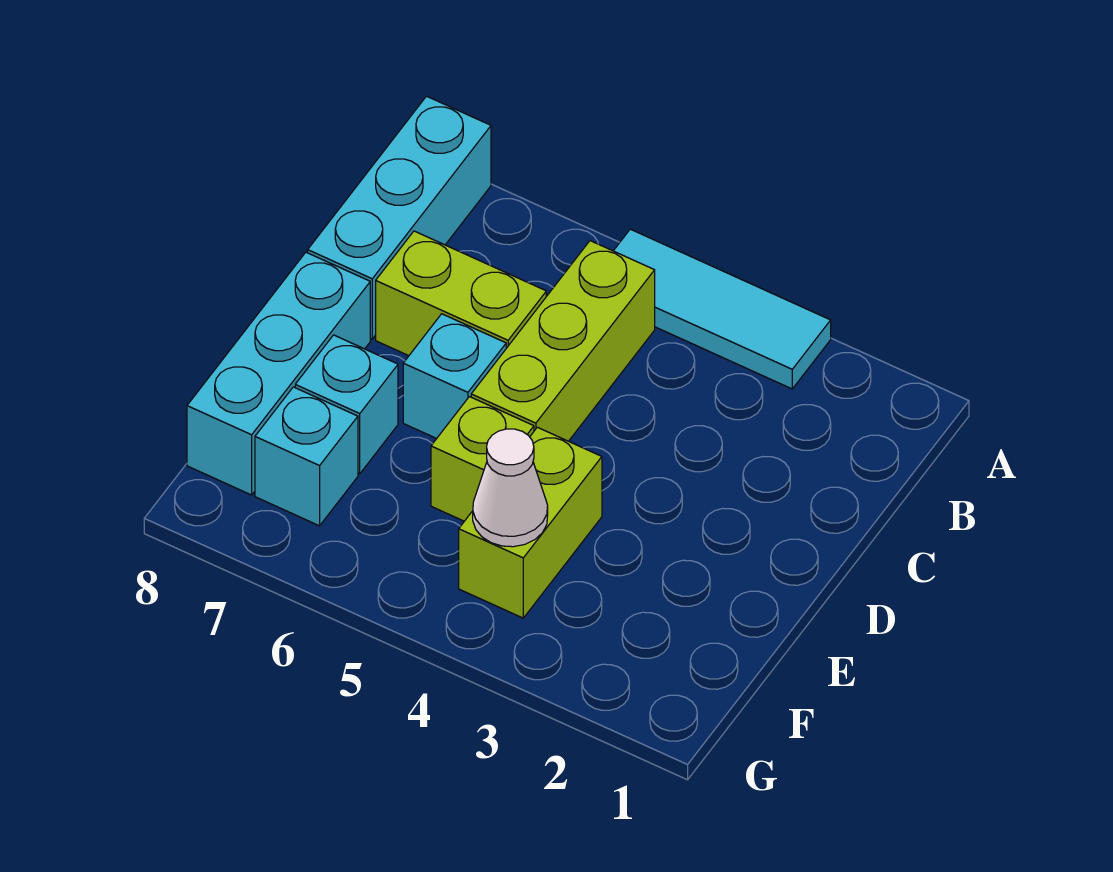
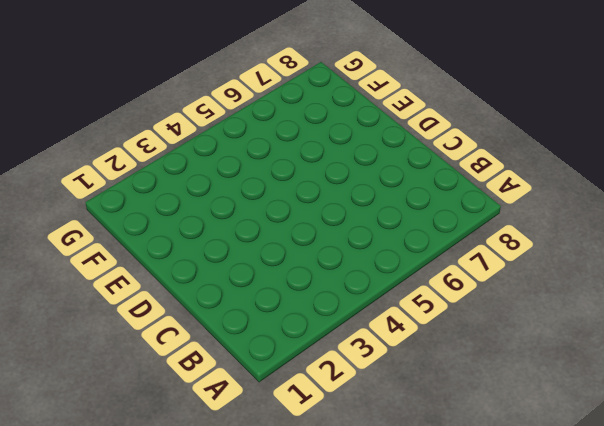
none -> cyan 1x3 tile [614,229,831,389]
none -> cyan 1x3 brick [308,96,491,339]

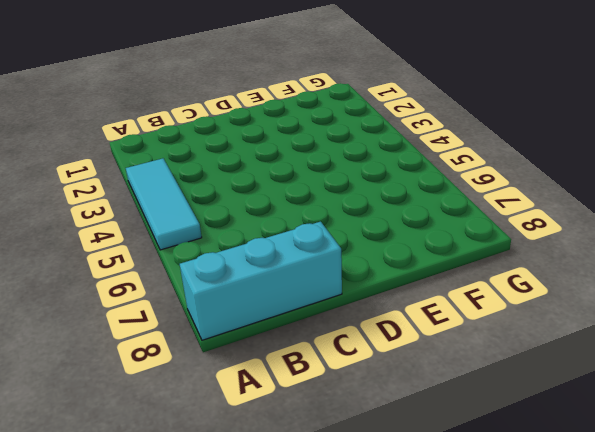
none -> lime 1x3 brick [471,241,655,441]
none -> lime 1x2 brick [376,231,546,356]

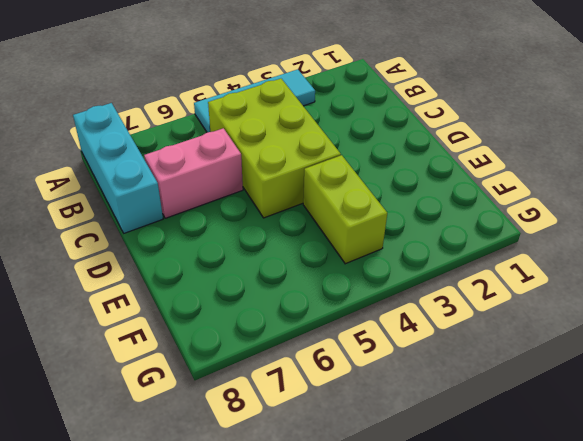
lime 2x3 brick [208,79,341,218] -> lime 1x3 brick [471,241,655,441]
pink 1x2 brick [144,128,243,218] -> lime 1x2 brick [376,231,546,356]
none -> cyan 1x1 brick [403,314,506,439]
none -> cyan 1x3 brick [187,252,370,495]

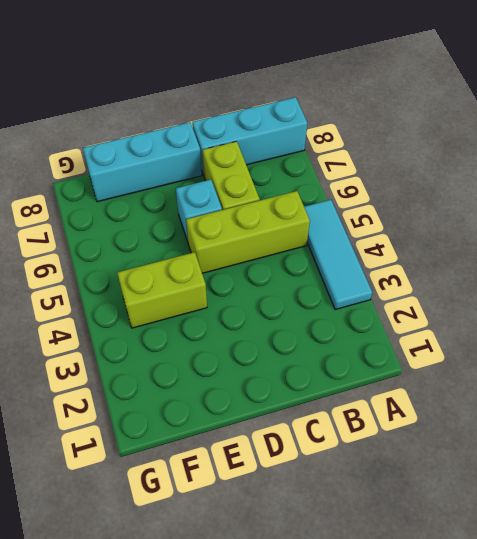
none -> lime 1x1 brick [431,397,534,521]
none -> cyan 1x1 brick [295,335,398,474]

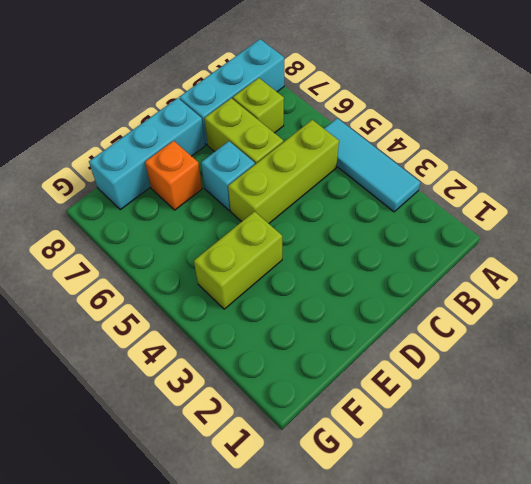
lime 1x1 brick [233,78,284,133] -> lime 1x1 brick moved to [431,397,534,521]
orange 1x1 brick [145,141,202,210] -> cyan 1x1 brick [295,335,398,474]
none -> cyan 1x1 brick [255,387,358,526]
none -> white 1x1 cone [473,429,548,547]

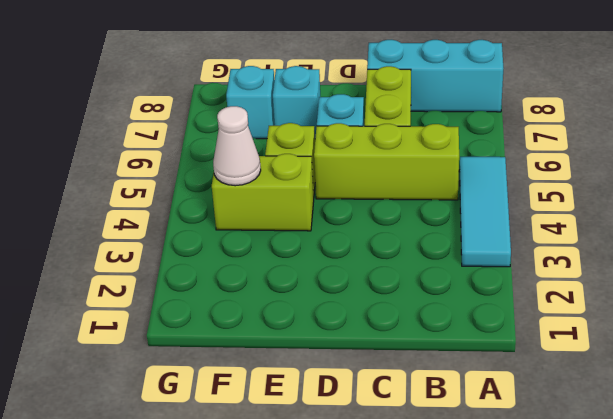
none -> cyan 1x3 brick [187,252,370,495]

